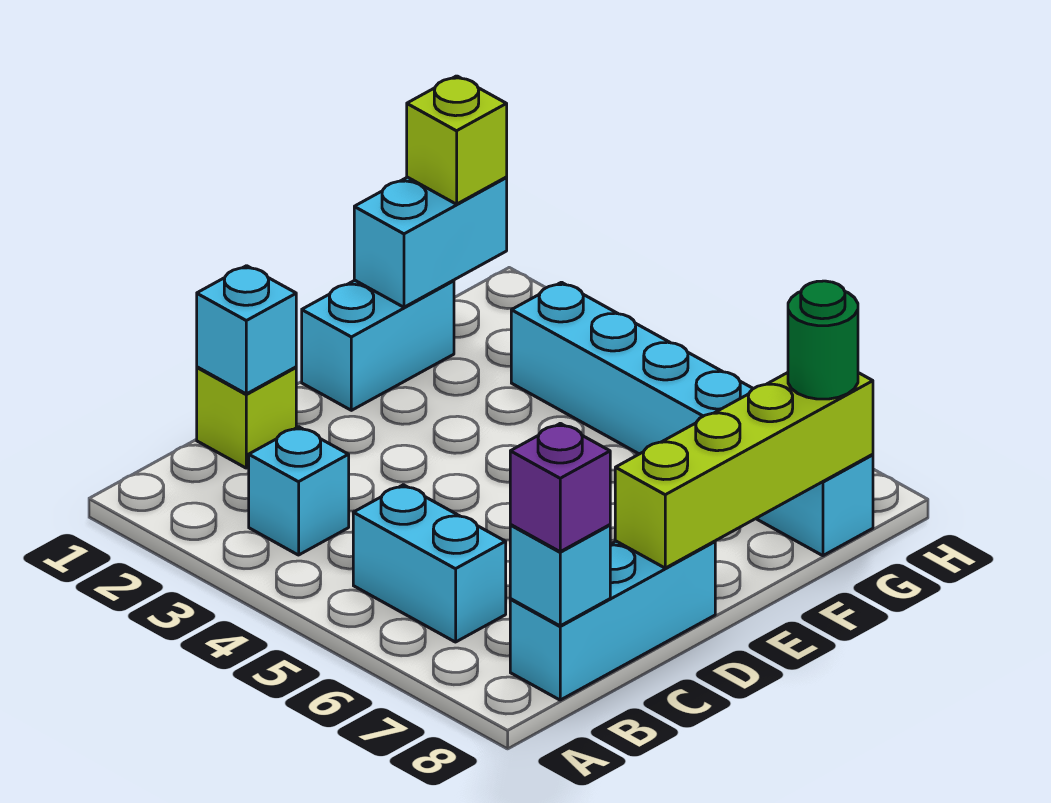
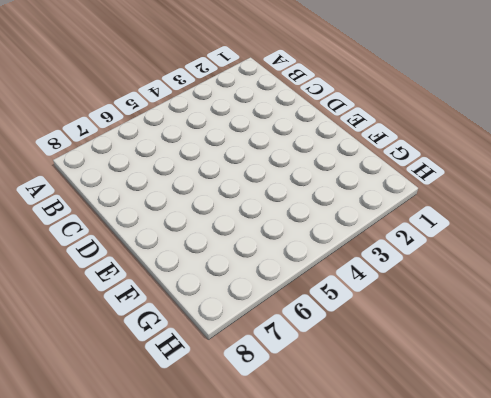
none -> cyan 1x1 brick [249,427,349,555]
none -> cyan 1x2 brick [353,485,506,642]
none -> cyan 1x3 brick [510,541,715,700]

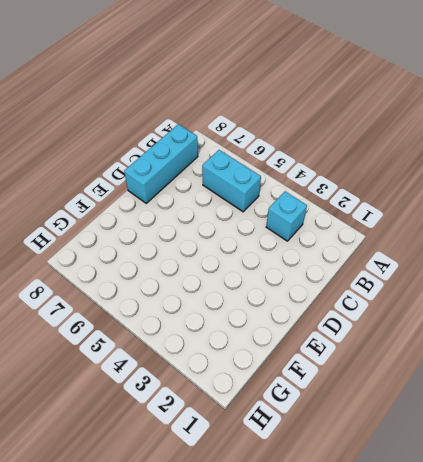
none -> lime 1x1 brick [197,367,296,468]
none -> cyan 1x2 brick [302,280,454,410]
none -> cyan 1x6 brick [511,282,873,556]

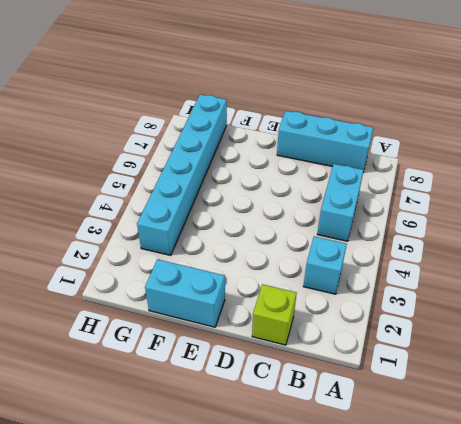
none -> cyan 1x1 brick [510,525,610,626]
none -> cyan 1x1 brick [197,266,296,394]
none -> lime 1x4 brick [615,373,873,568]

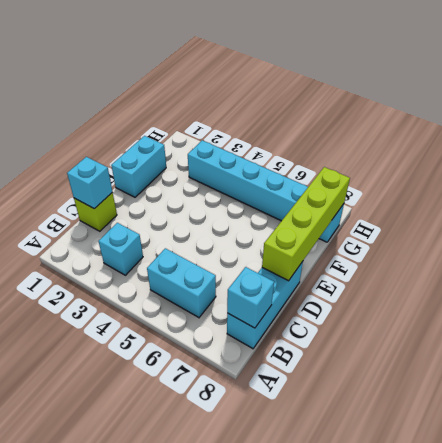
none -> cyan 1x2 brick [354,177,507,307]
none -> purple 1x1 brick [510,423,610,552]
none -> lime 1x1 brick [407,76,507,204]

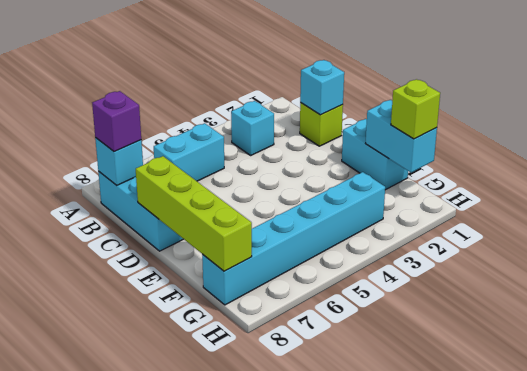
none -> green 1x1 round brick [788,281,858,399]

